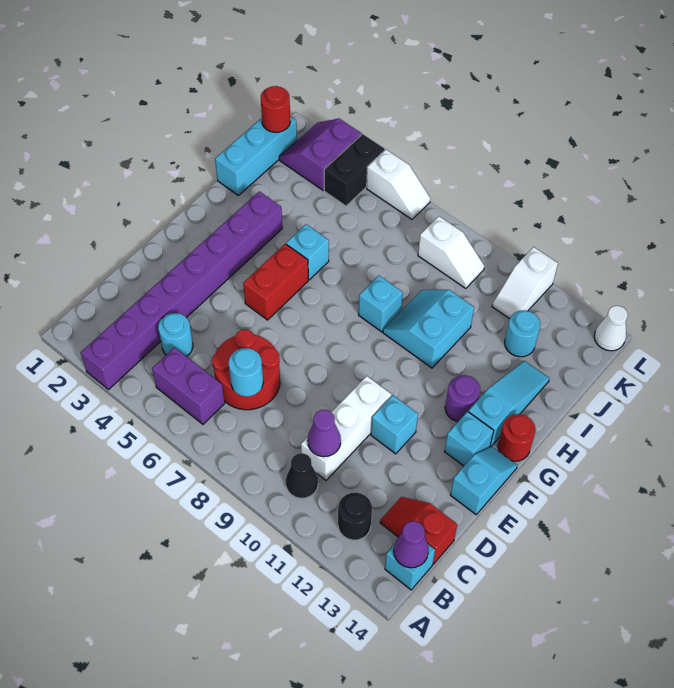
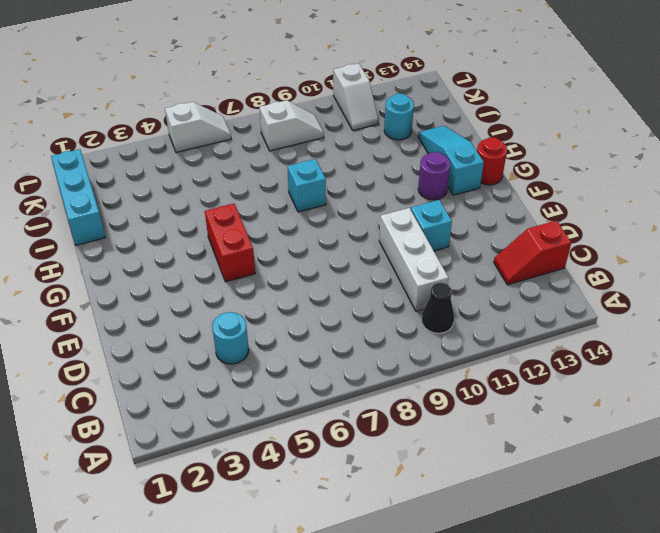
none -> purple 1x8 brick [81,191,282,389]
none -> purple 1x2 brick [152,347,225,424]
none -> black 1x1 round brick [338,492,372,540]
none -> cyan 1x1 brick [385,544,435,590]

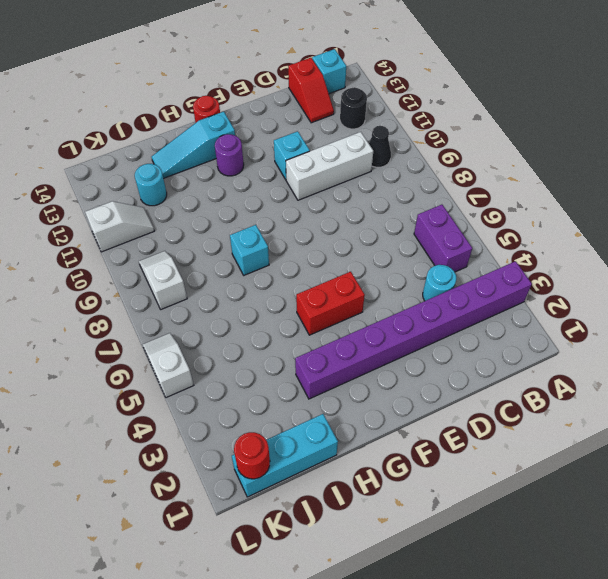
none -> red 2x2 round brick [212,330,280,410]
none -> cyan 1x2 slope [450,446,517,515]
none -> cyan 1x1 brick [444,412,494,466]
none -> cyan 1x1 brick [286,224,329,280]

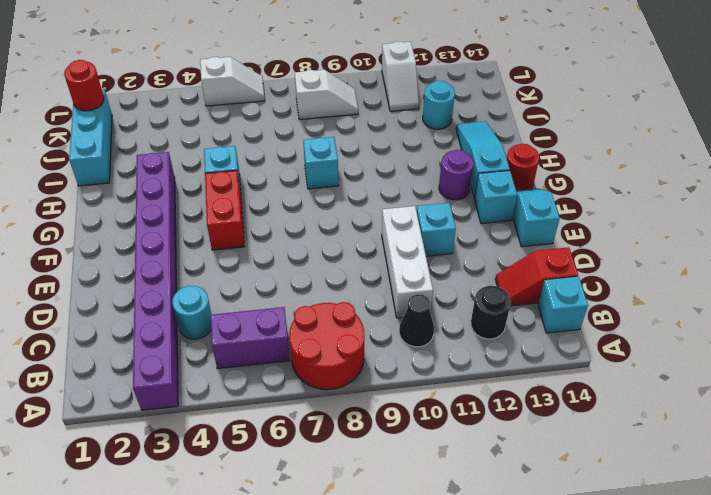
red 2x2 round brick [289,302,364,390] -> red 2x2 round brick moved to [212,330,280,410]
none -> cyan 2x2 slope [383,290,474,368]
none -> purple 2x2 slope [279,118,362,190]
none -> black 1x2 brick [324,134,385,206]
none -> white 1x1 cone [594,306,628,351]

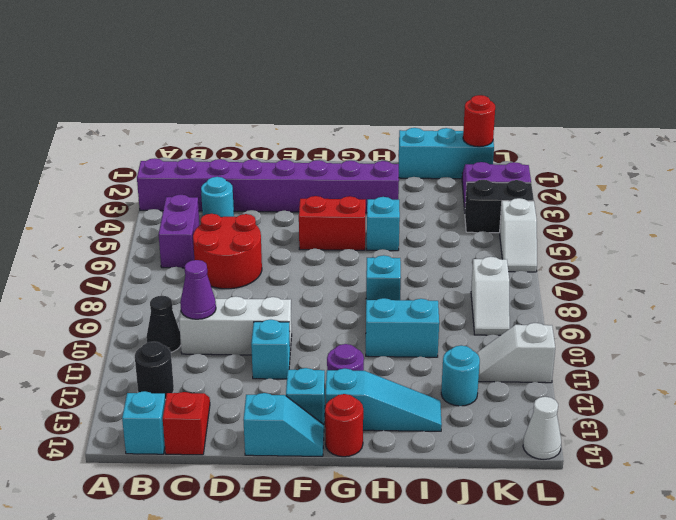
none -> purple 1x1 cone [394,521,429,568]
none -> cyan 1x1 round brick [229,348,263,397]

